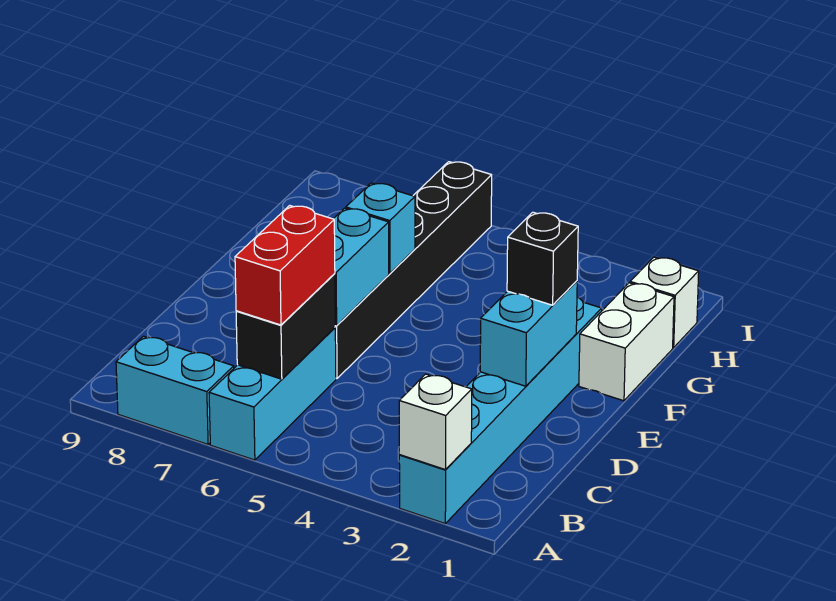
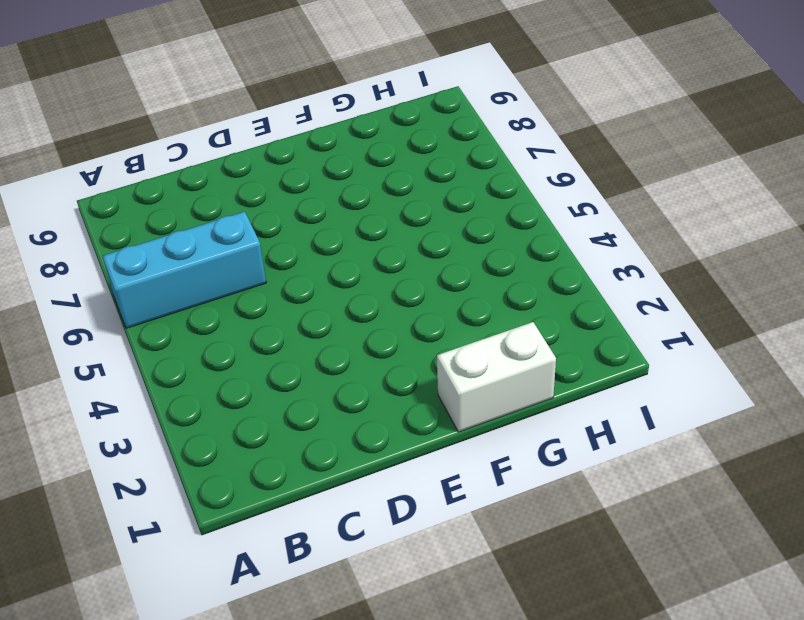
none -> cyan 1x6 brick [399,297,602,523]
none -> cyan 1x2 brick [116,336,234,444]
none -> black 1x6 brick [335,162,492,379]

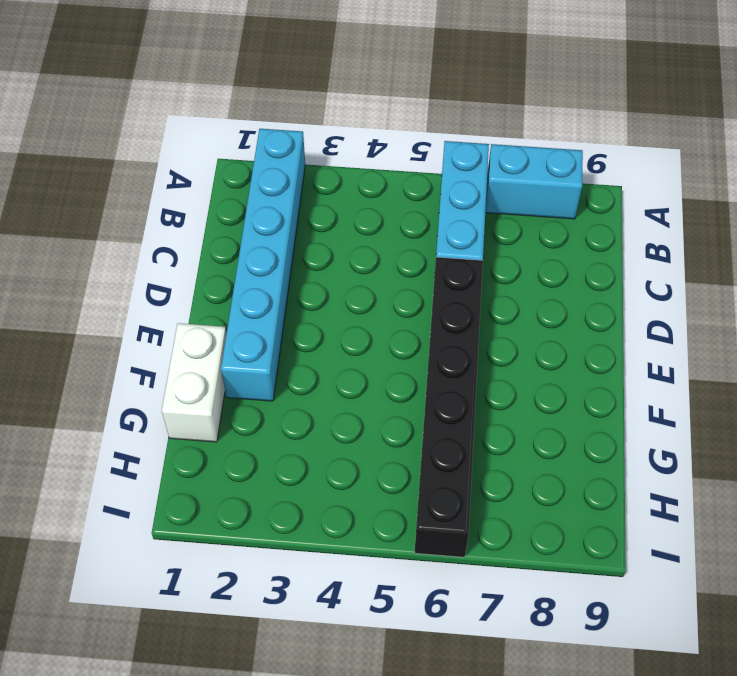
none -> white 1x1 brick [630,257,699,348]
none -> white 1x1 brick [399,374,472,470]
none -> black 1x2 brick [236,274,335,379]

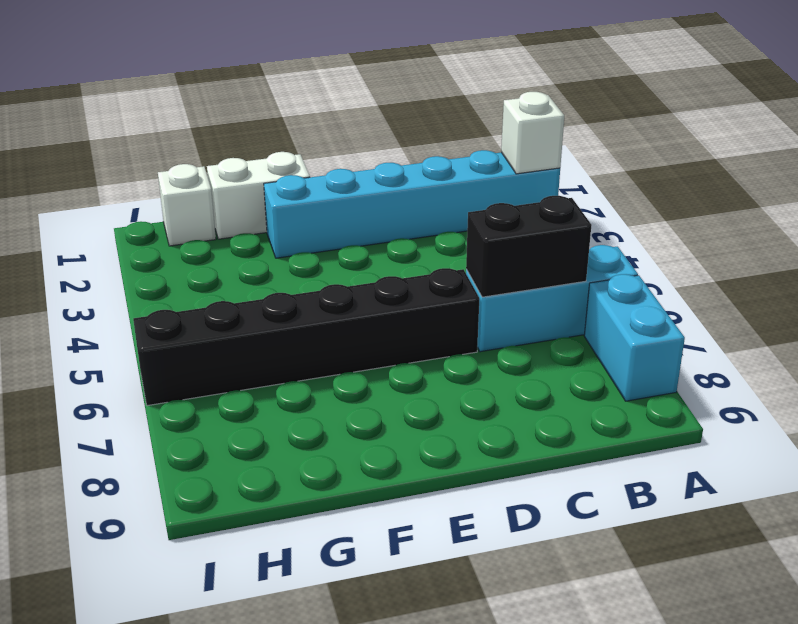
none -> cyan 1x2 brick [480,281,577,386]
none -> cyan 1x2 brick [334,208,389,326]
none -> cyan 1x1 brick [346,183,415,273]

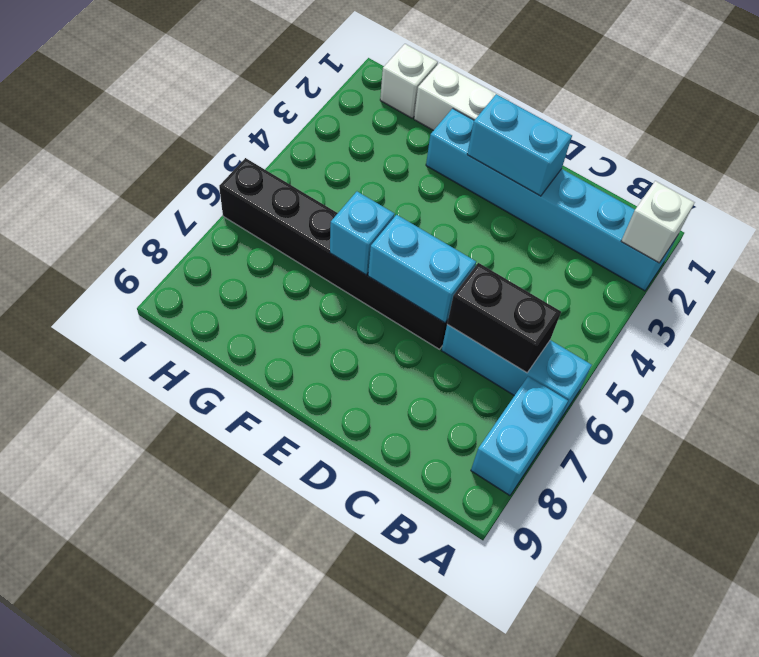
none -> red 1x2 brick [235,206,335,325]
none -> black 1x1 brick [507,212,578,305]

